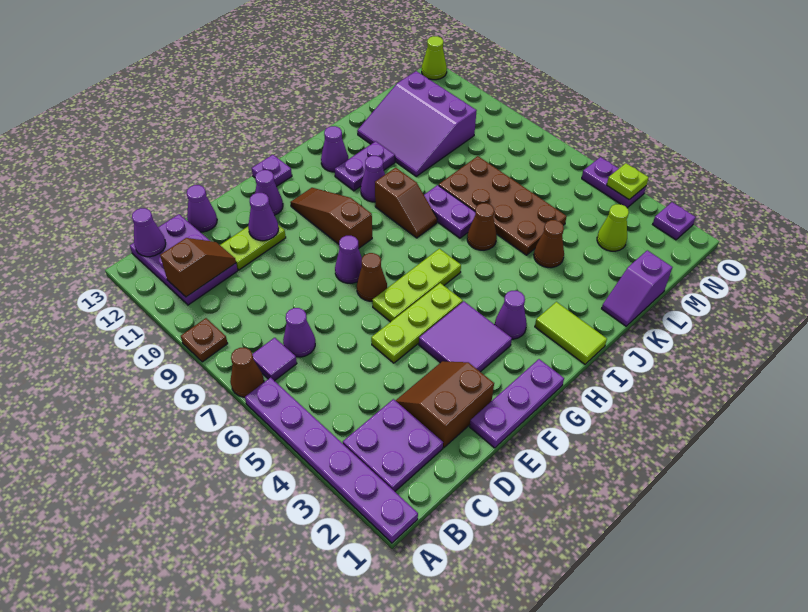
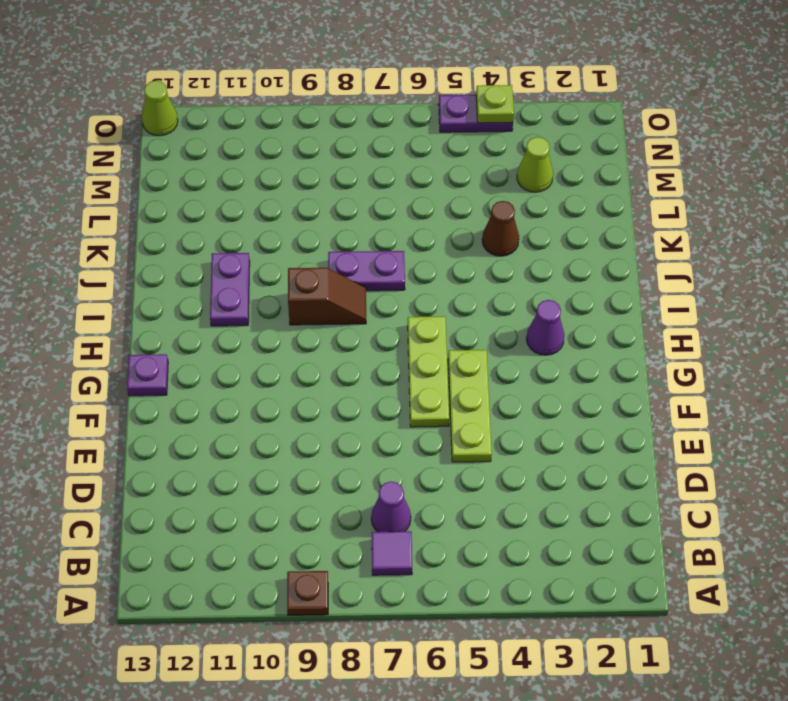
none -> purple 1x6 plate [245,378,418,543]
none -> brown 1x1 cone [230,348,264,397]
none -> purple 2x2 plate [343,399,443,491]
none -> purple 2x3 plate [130,214,238,305]

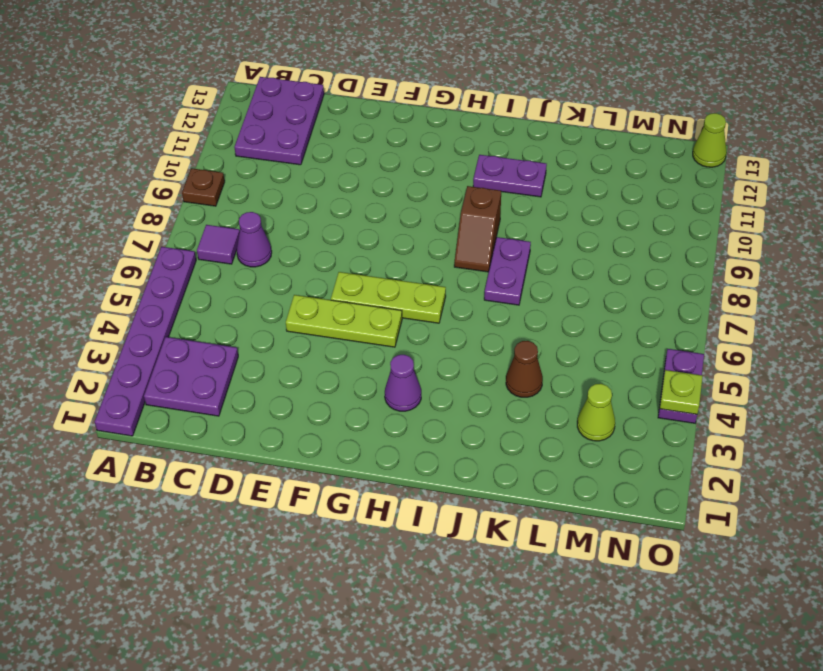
none -> brown 1x1 cone [230,348,264,397]
none -> brown 2x2 slope [395,361,494,448]
none -> lime 1x2 plate [220,225,286,270]
none -> purple 1x1 cone [187,185,217,232]

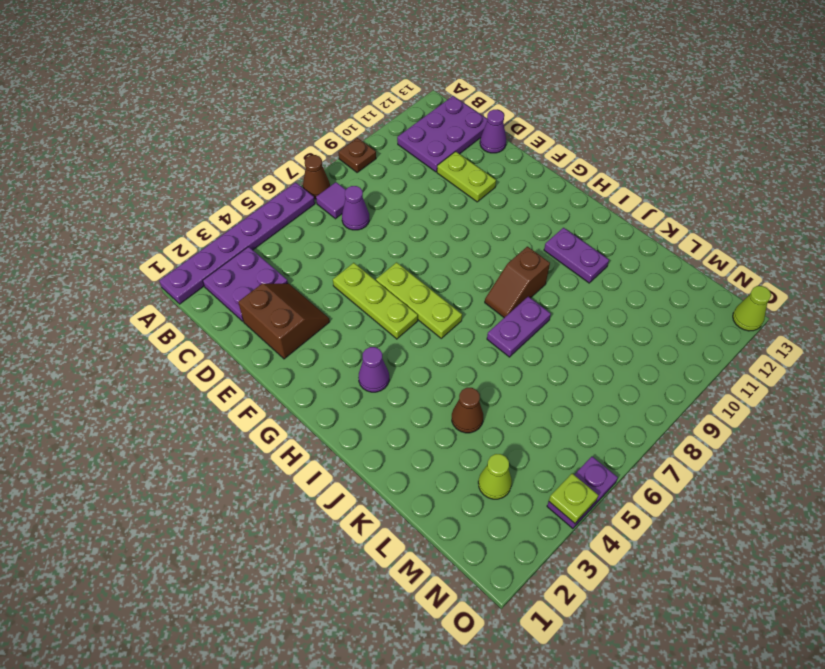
none -> purple 1x3 plate [470,359,564,448]
none -> purple 2x2 tile [419,301,512,372]
none -> brown 1x1 cone [357,253,387,301]
none -> purple 1x1 cone [335,236,362,283]

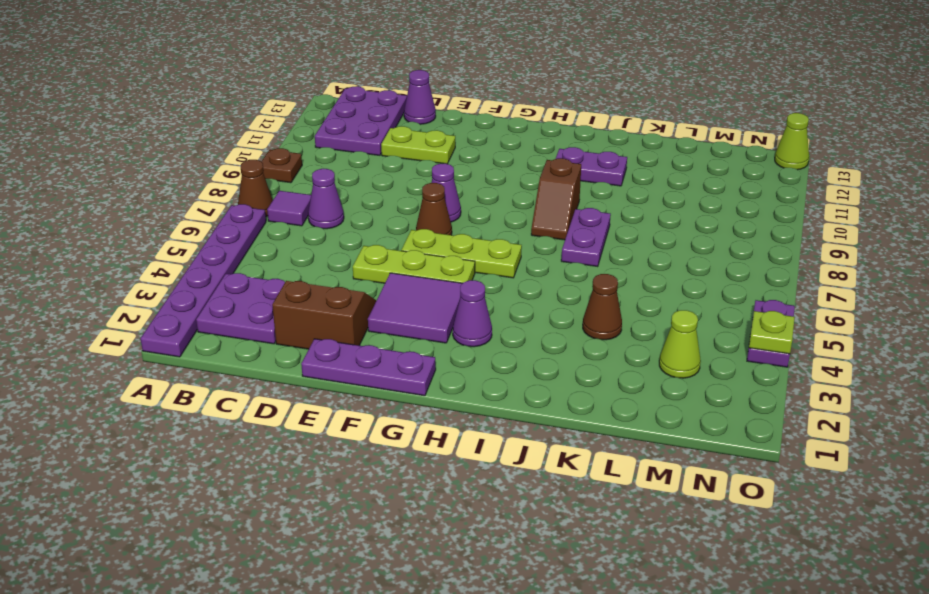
none -> purple 1x1 cone [255,170,283,215]
none -> brown 1x3 slope [290,188,372,249]
none -> purple 1x1 plate [252,155,292,186]
none -> lime 1x2 tile [535,302,607,364]

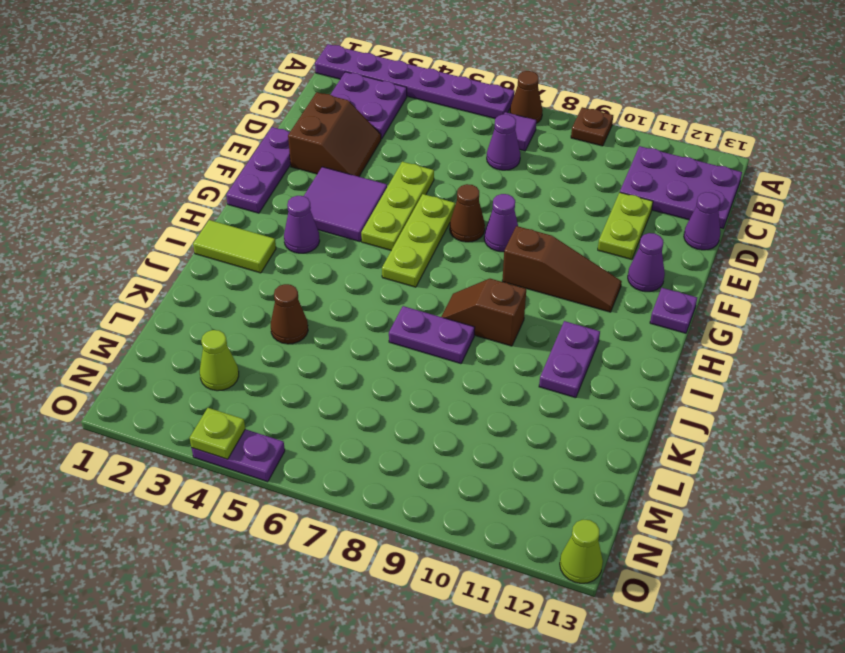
none -> purple 1x1 cone [361,156,385,202]
none -> purple 1x1 cone [321,126,348,172]
none -> brown 1x1 cone [467,203,497,250]
none -> purple 1x2 slope [602,250,672,326]

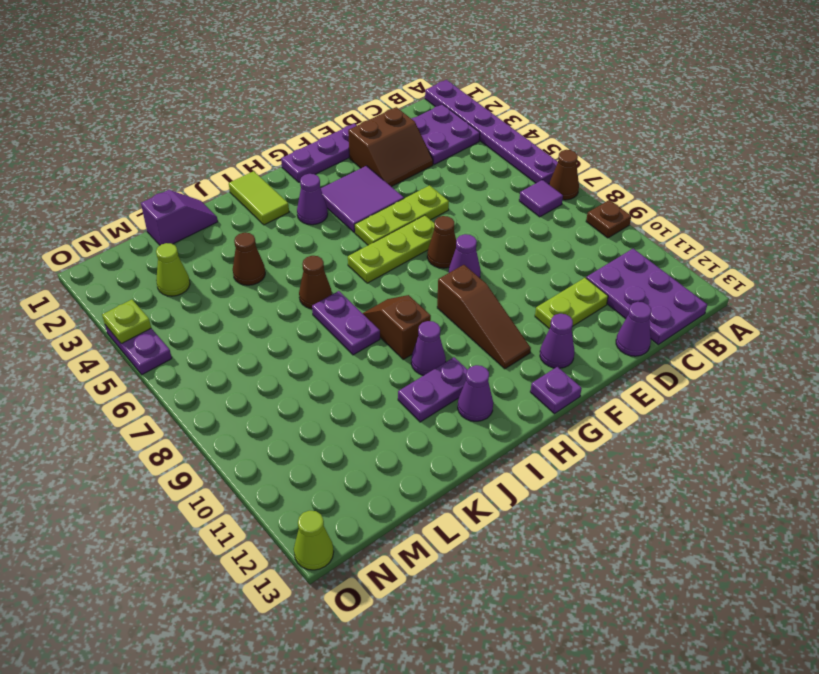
none -> purple 1x1 cone [283,308,315,357]
none -> brown 2x4 plate [439,156,567,255]
none -> purple 3x3 slope [357,71,477,176]
none -> purple 1x1 plate [653,202,696,240]

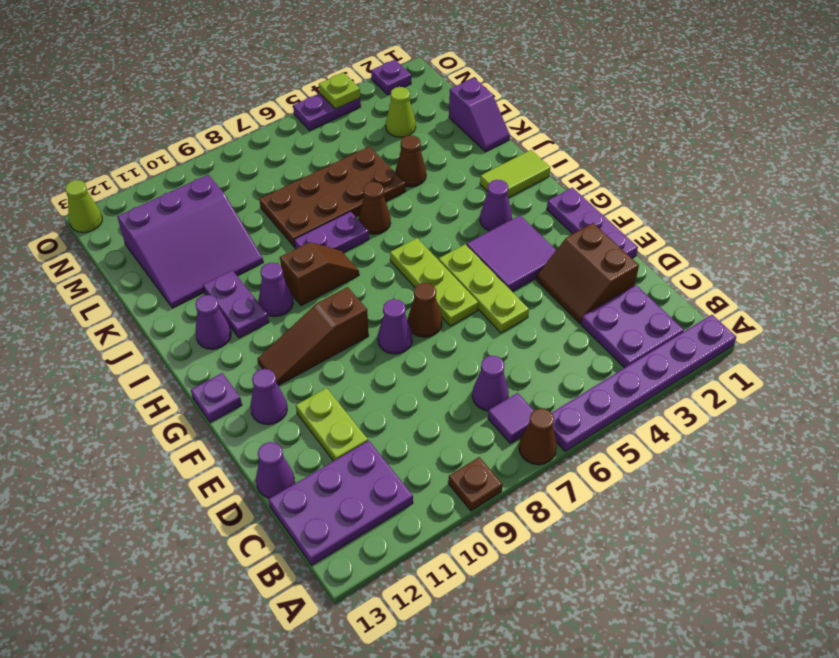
none -> brown 1x2 slope [160,238,236,297]
none -> purple 1x1 cone [132,208,166,257]
none -> purple 1x1 cone [248,193,278,241]

